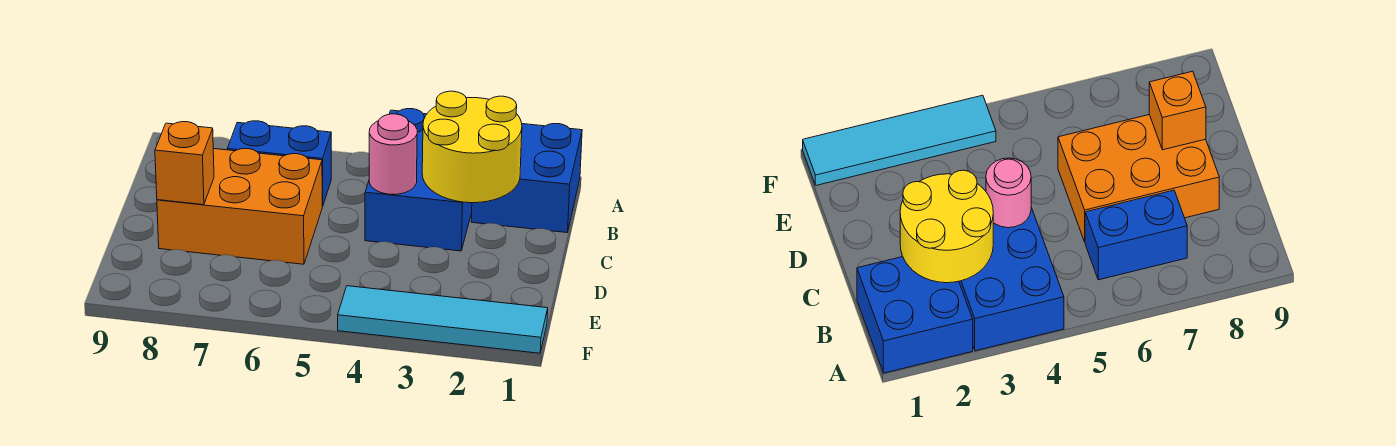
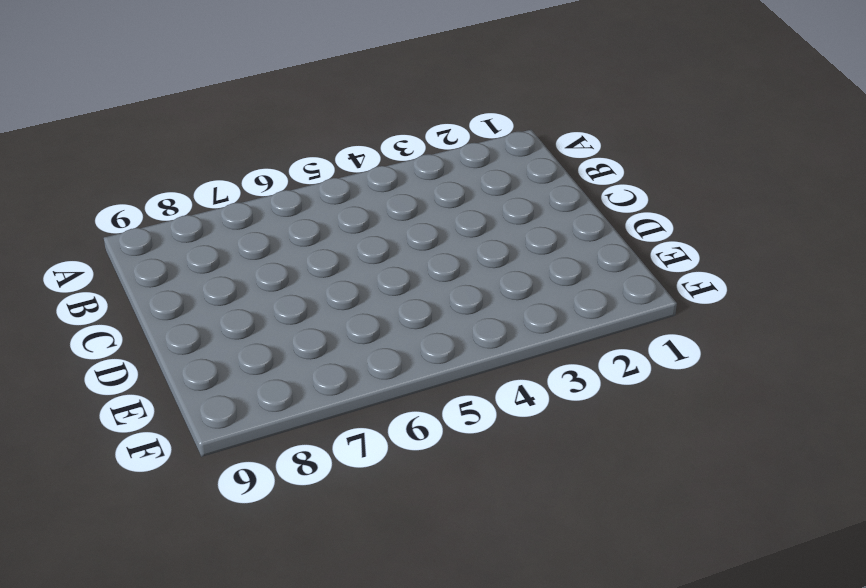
none -> blue 2x2 brick [471,124,582,233]
none -> blue 2x3 brick [365,109,472,251]

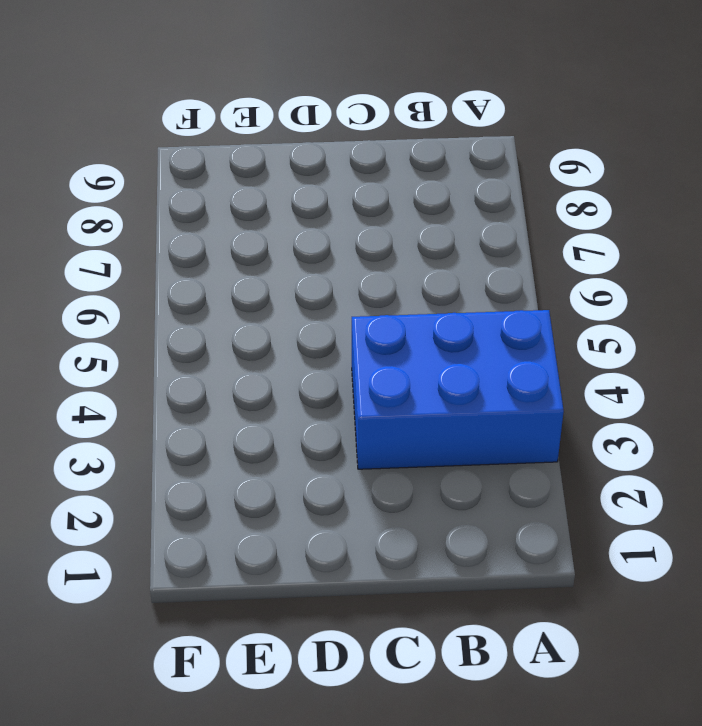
none -> blue 2x2 brick [471,124,582,233]
none -> blue 1x2 brick [227,121,331,206]

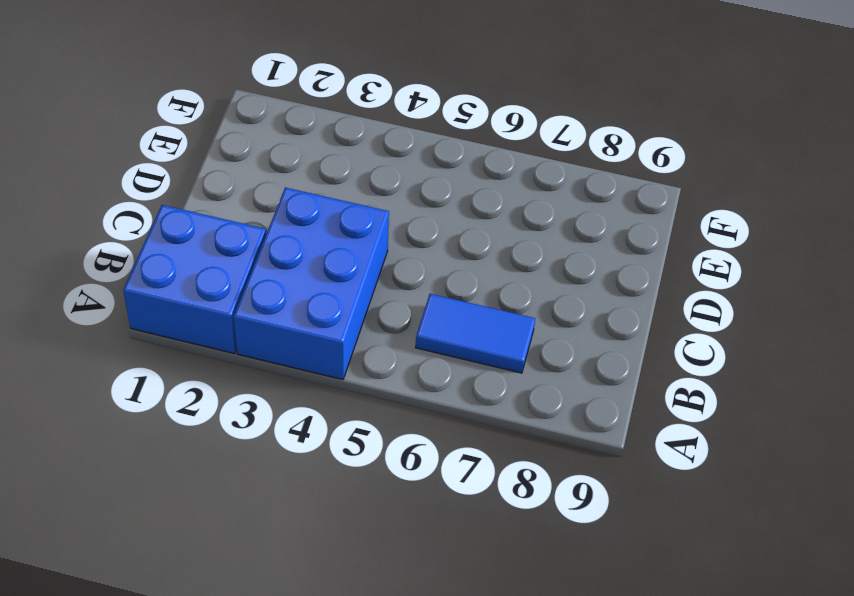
blue 1x2 tile [416,294,535,373] -> blue 1x2 brick [227,121,331,206]
none -> orange 2x3 brick [157,149,322,264]
none -> cyan 1x4 tile [338,286,548,353]

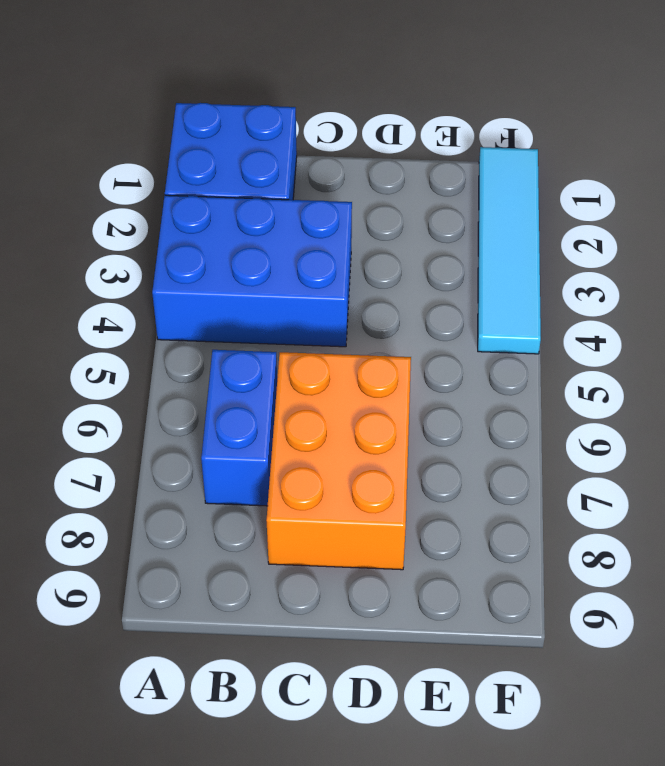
none -> yellow 2x2 round brick [422,91,522,203]
none -> pink 1x1 round brick [369,114,417,194]

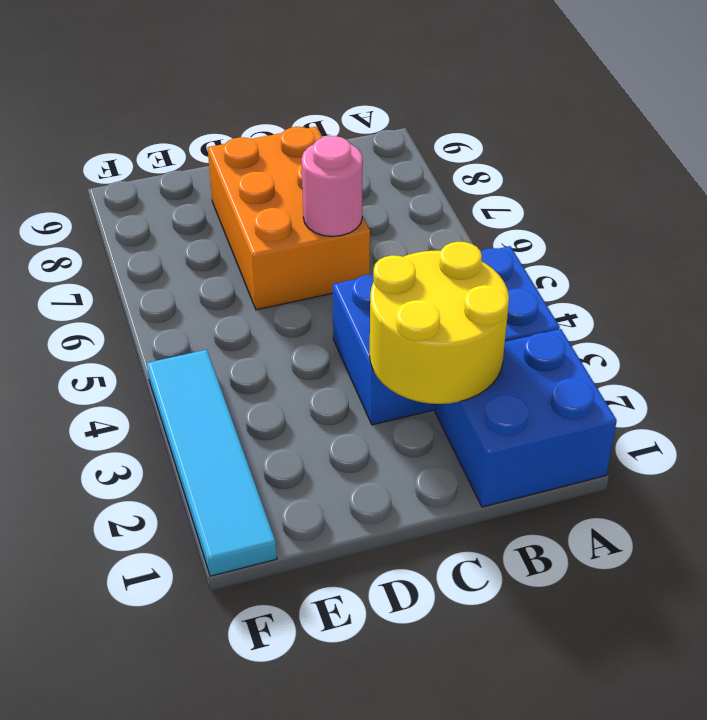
pink 1x1 round brick [302,136,363,236] -> pink 1x1 round brick moved to [369,114,417,194]
none -> blue 1x2 brick [227,121,331,206]
none -> orange 1x1 brick [155,122,214,205]

